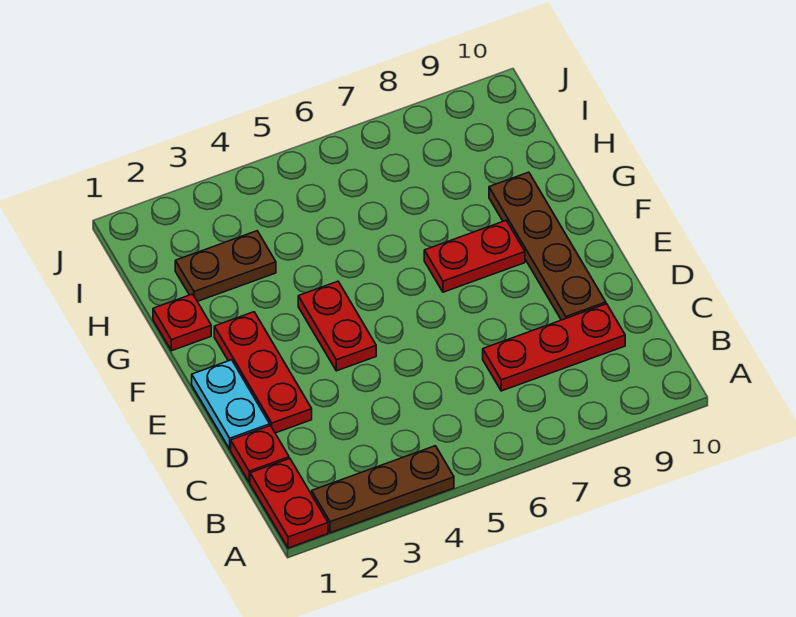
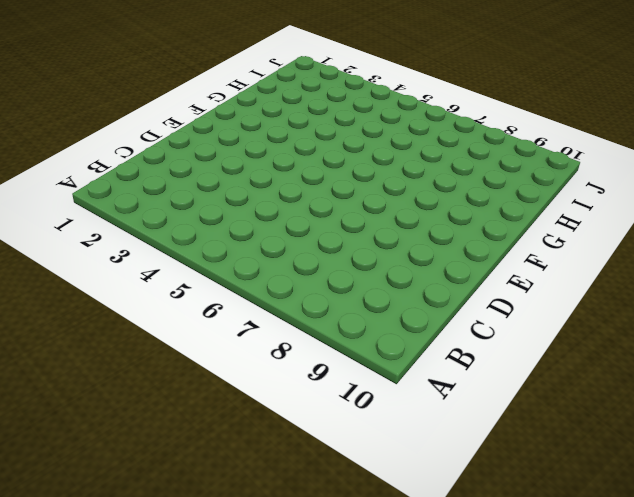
none -> red 1x2 plate [250,459,328,548]
none -> brown 1x3 plate [312,446,454,533]

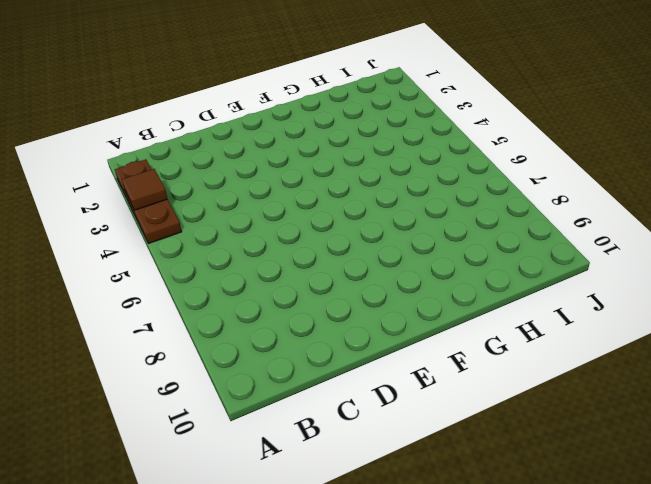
brown 1x1 tile [122,169,167,210] -> none
none -> red 1x2 plate [250,459,328,548]
none -> red 1x1 plate [231,426,289,482]

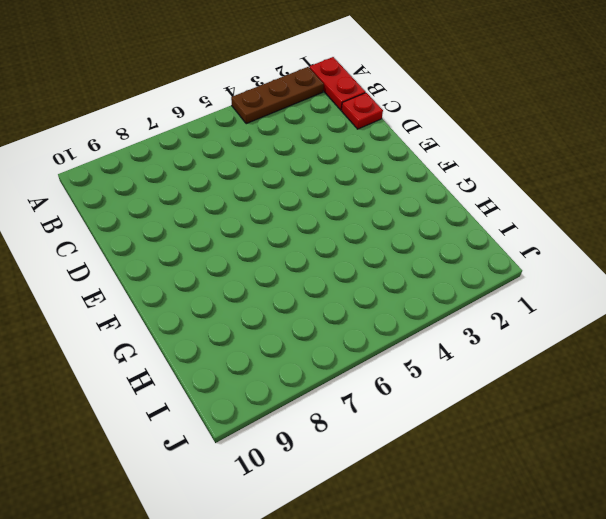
none -> red 1x3 plate [483,304,625,391]
none -> cyan 1x2 plate [192,360,270,449]

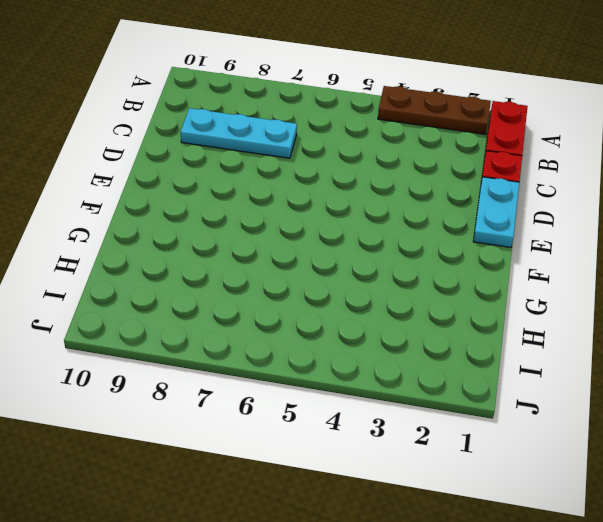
cyan 1x3 plate [181,108,297,158] -> red 1x3 plate [483,304,625,391]
none -> red 1x3 plate [214,312,312,433]
none -> brown 1x4 plate [489,172,606,320]

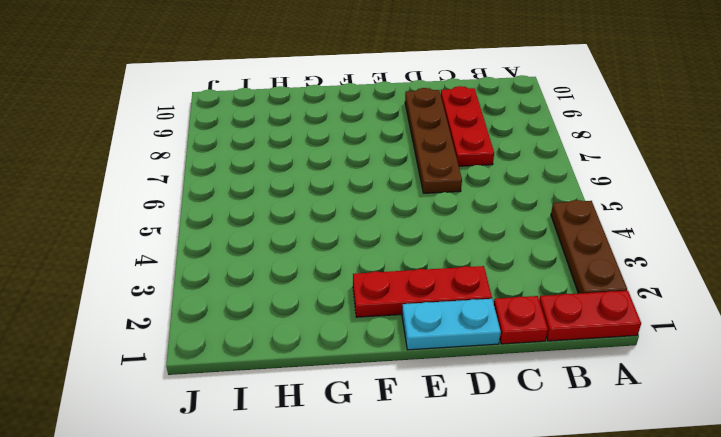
brown 1x4 plate [405,88,462,193] -> brown 1x4 plate turned to [489,172,606,320]
none -> red 1x2 plate [298,281,376,371]
none -> red 1x2 plate [424,221,525,292]

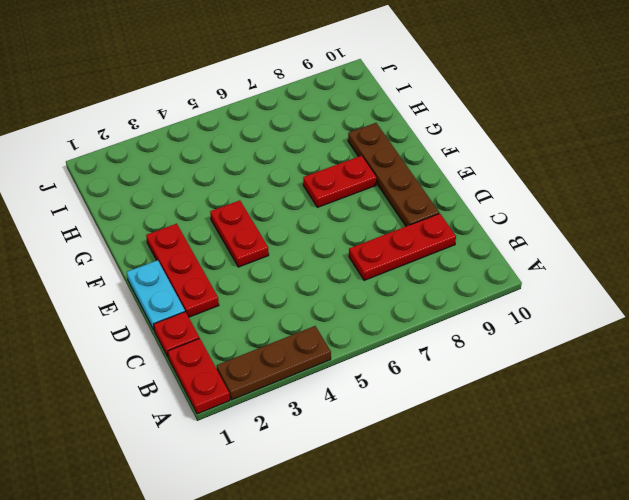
none -> red 1x1 plate [153,294,211,351]
none -> brown 1x2 plate [175,231,276,301]

